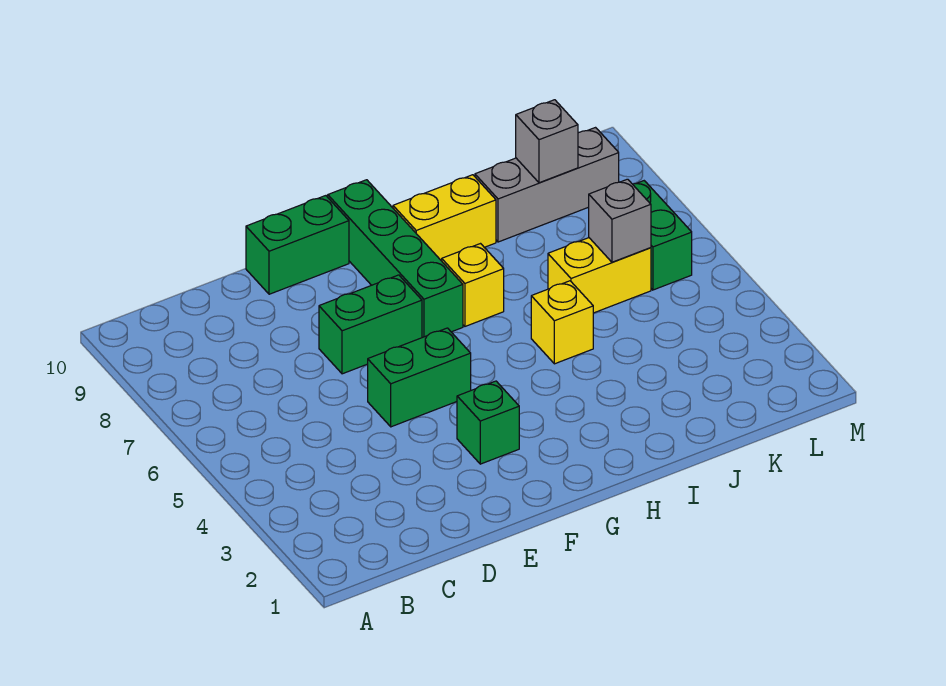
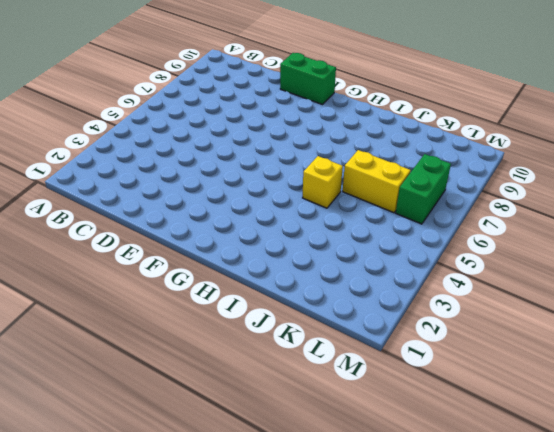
none -> green 1x2 brick [368,328,471,427]
none -> green 1x2 brick [319,275,422,374]
none -> green 1x1 brick [457,381,519,464]

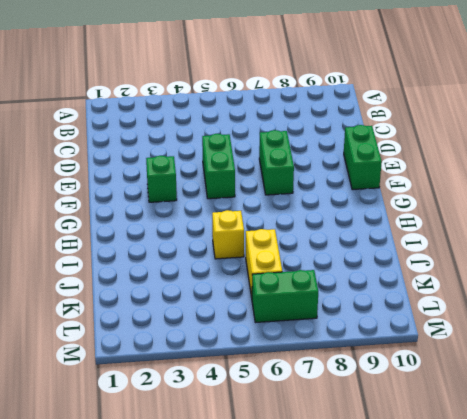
none -> green 1x4 brick [328,180,463,338]
none -> yellow 1x1 brick [442,244,504,326]
none -> yellow 1x2 brick [393,175,496,261]

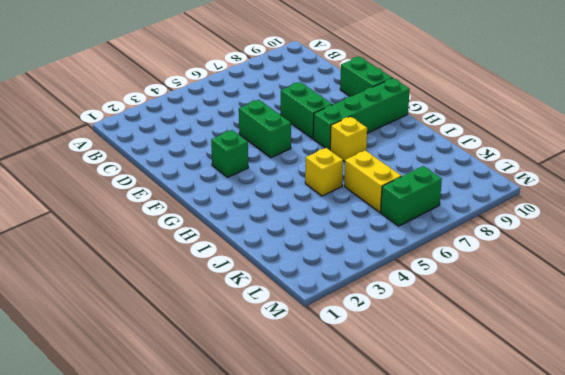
none -> yellow 1x2 brick [393,175,496,261]
none -> grey 1x3 brick [475,128,619,242]
none -> grey 1x1 brick [589,179,651,262]

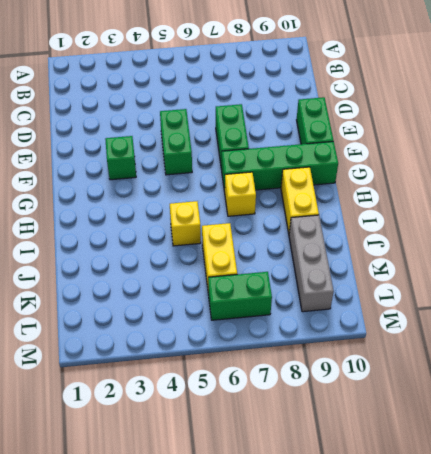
none -> grey 1x1 brick [589,179,651,262]
none -> grey 1x1 brick [516,100,578,183]

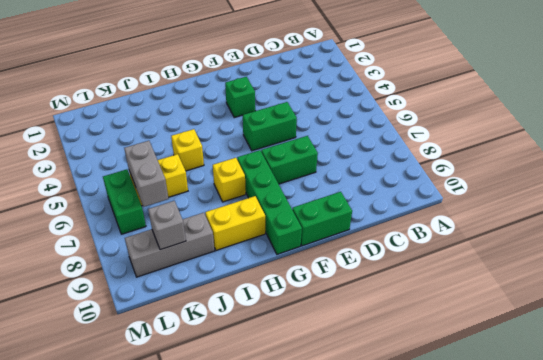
grey 1x2 brick [124,141,168,207] -> grey 1x1 brick [589,179,651,262]

